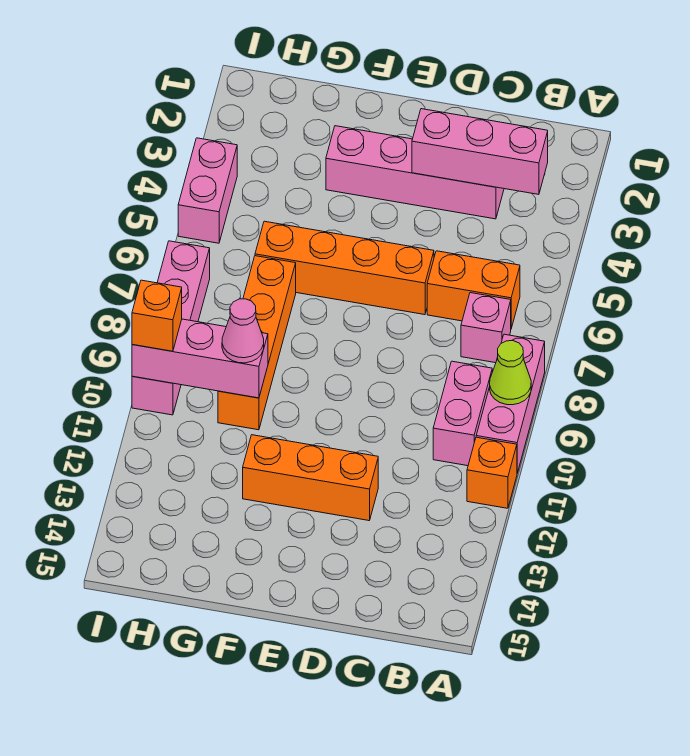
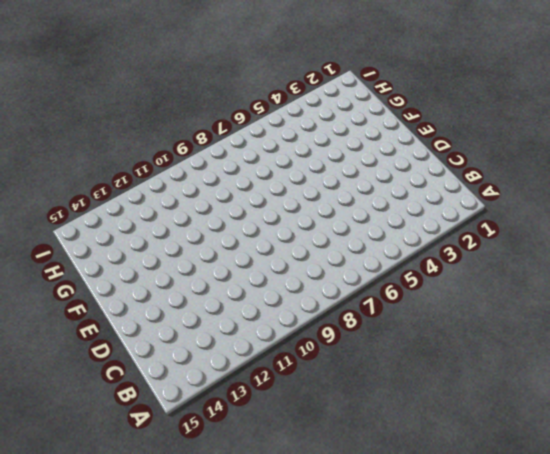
none -> pink 1x3 brick [476,334,545,473]
none -> orange 1x1 brick [467,437,517,508]
none -> orange 1x2 brick [427,251,520,328]

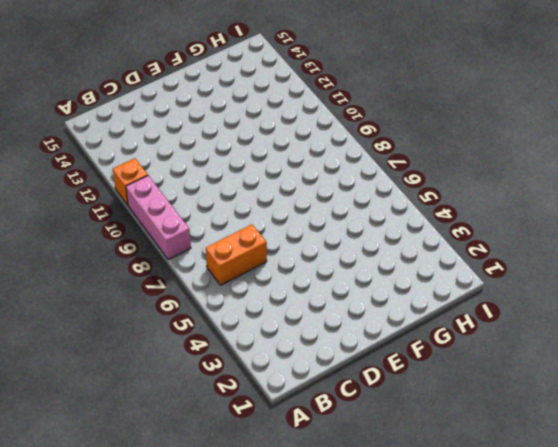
none -> pink 1x1 brick [461,293,511,363]
none -> pink 1x2 brick [433,361,492,466]
none -> pink 1x4 brick [326,126,504,219]

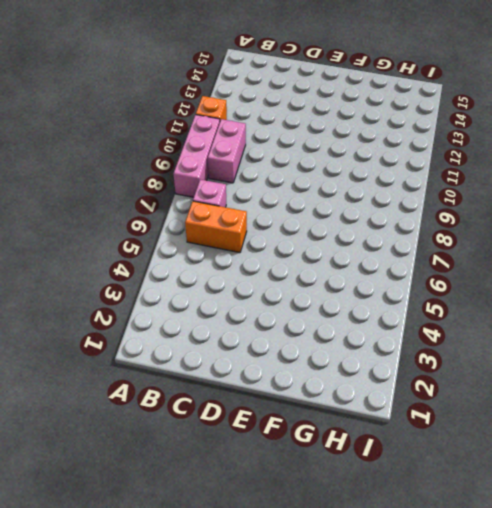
none -> pink 1x4 brick [326,126,504,219]
none -> orange 1x4 brick [255,221,434,315]
none -> orange 1x3 brick [243,435,378,521]

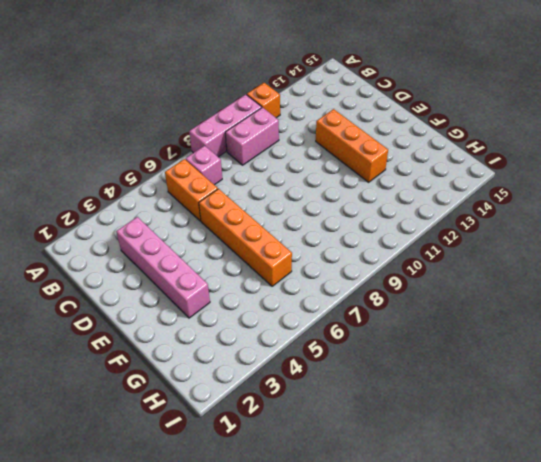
none -> orange 1x4 brick [218,256,296,430]
none -> pink 1x2 brick [178,138,237,243]
none -> pink 1x4 brick [132,241,210,415]

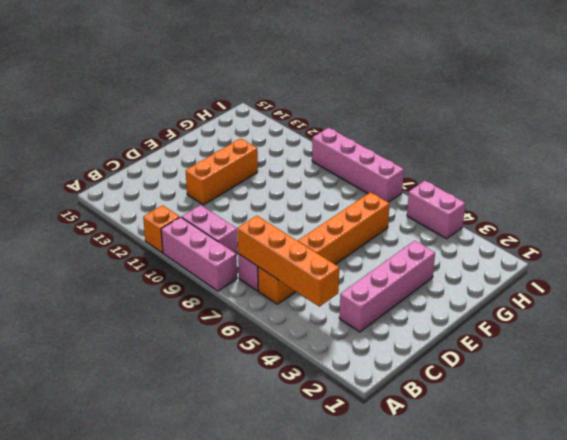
orange 1x4 brick [237,216,339,307] -> orange 1x4 brick moved to [218,256,296,430]
none -> lime 1x1 cone [490,341,531,405]
none -> pink 1x3 brick [412,109,548,194]
none -> pink 1x3 brick [132,319,268,398]

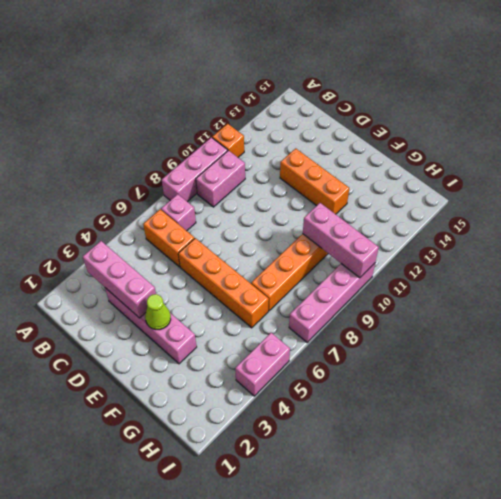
lime 1x1 cone [145,294,171,330] -> lime 1x1 cone moved to [490,341,531,405]
none -> pink 1x1 cone [222,299,264,363]
none -> orange 1x1 brick [132,280,182,351]

